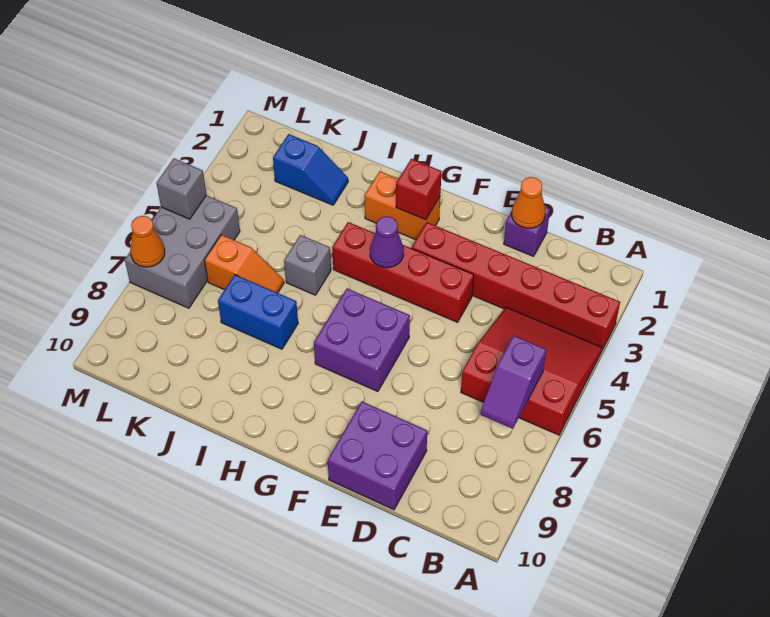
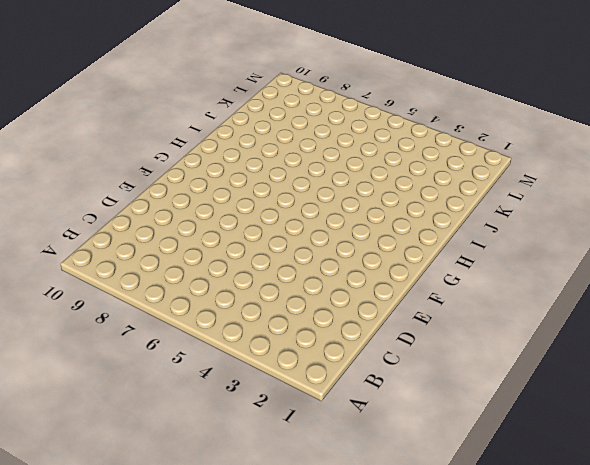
none -> red 1x6 brick [412,222,620,350]
none -> red 3x3 slope [461,307,602,435]
none -> purple 1x1 brick [504,207,550,256]

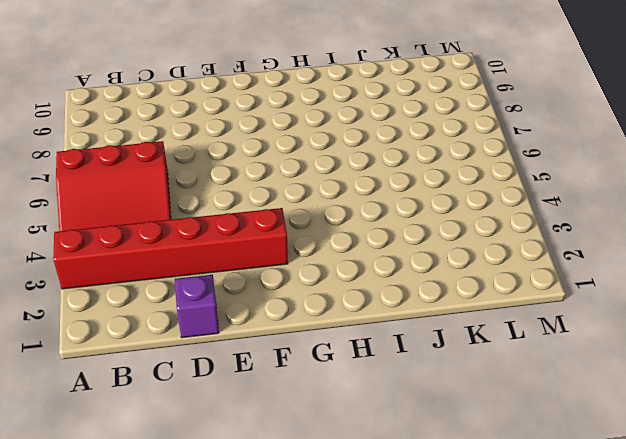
none -> purple 2x2 brick [328,402,427,510]
none -> red 1x4 brick [332,222,474,322]
none -> purple 2x2 brick [314,288,410,391]

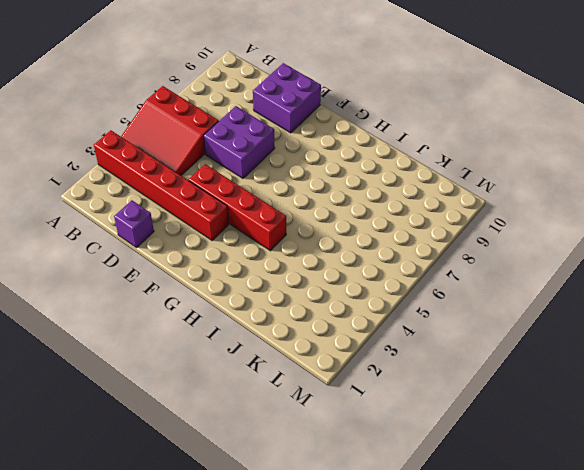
purple 2x2 brick [204,106,275,178] -> purple 2x2 brick moved to [314,288,410,391]
none -> orange 1x2 brick [365,171,440,240]
none -> grey 1x1 brick [284,235,331,295]
none -> blue 1x2 brick [218,275,298,349]

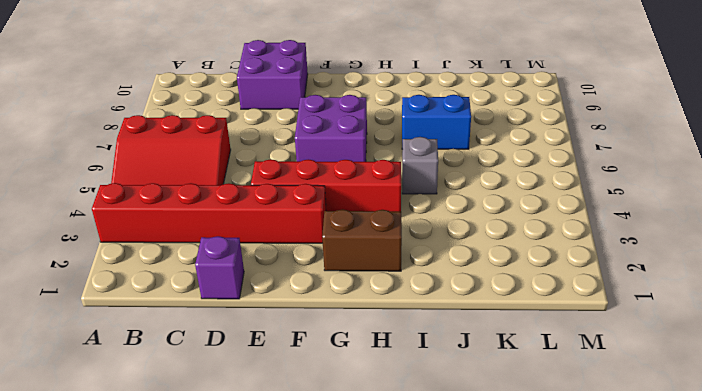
brown 1x2 brick [322,210,402,271] -> orange 1x2 brick [365,171,440,240]
none -> blue 1x2 slope [273,134,348,205]
none -> orange 1x2 slope [205,235,284,293]
none -> grey 2x3 brick [125,195,240,308]

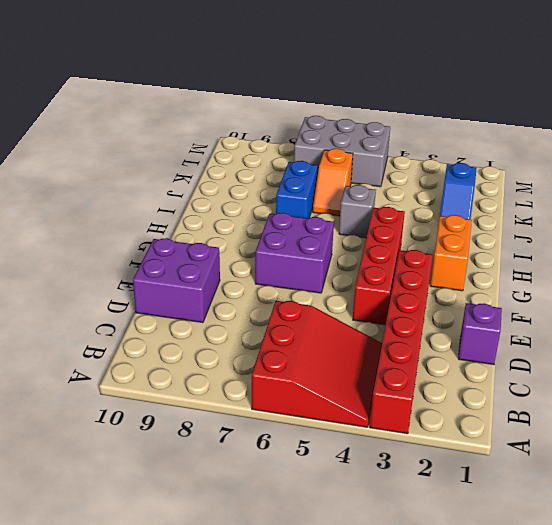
none -> purple 1x2 slope [480,336,546,429]
none -> orange 1x1 cone [512,177,545,228]
none -> red 1x1 brick [396,159,442,220]

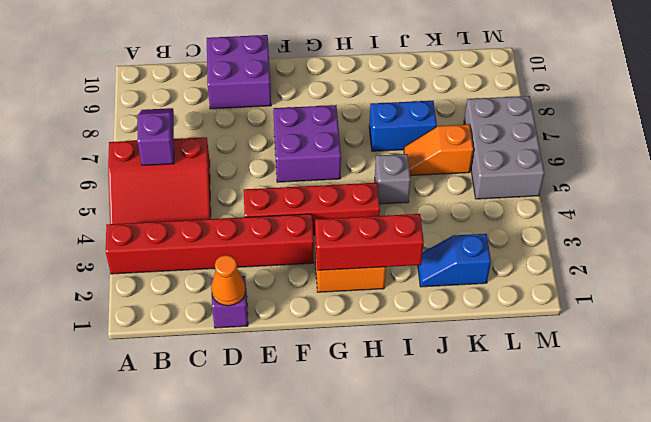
red 1x3 brick [315,214,424,270] -> red 1x1 brick [396,159,442,220]
none -> purple 1x1 cone [370,216,404,268]
none -> grey 1x1 brick [157,158,206,219]
none -> orange 1x1 cone [130,216,165,267]

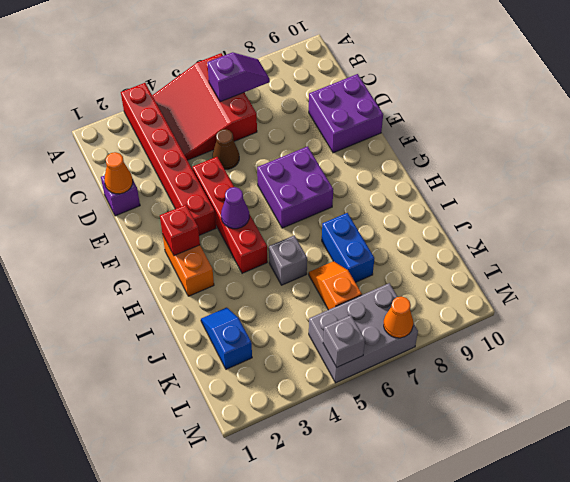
brown 1x1 cone [213,129,239,169] -> none

